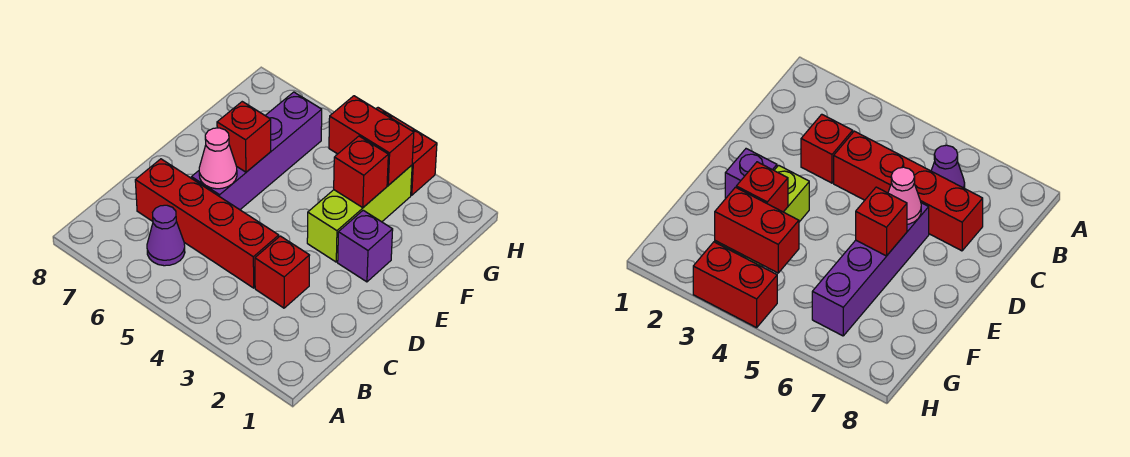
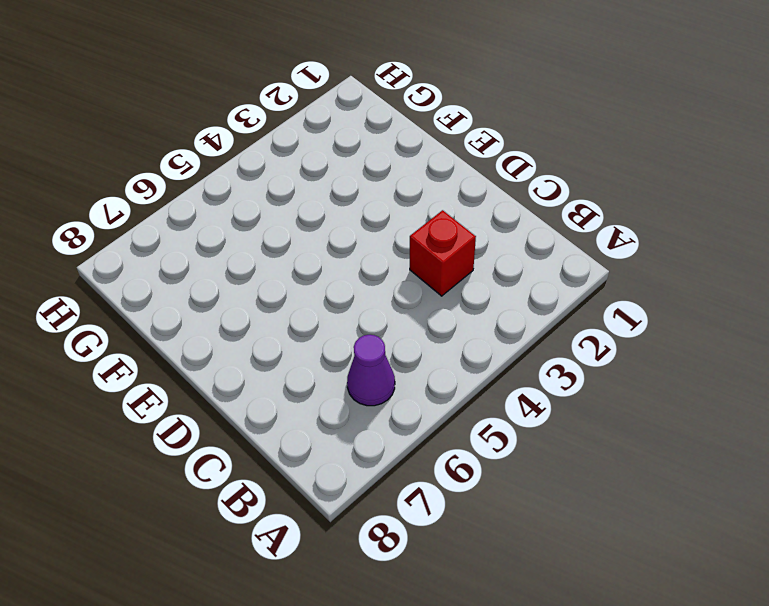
none -> red 1x4 brick [135,159,279,288]
none -> purple 1x4 brick [191,92,322,210]

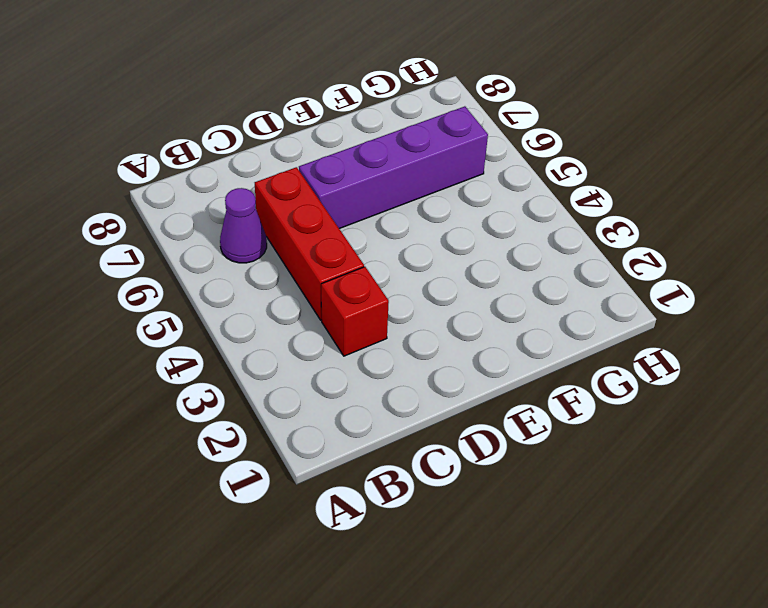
red 1x3 brick [255,167,364,320] -> red 1x4 brick [135,159,279,288]
none -> purple 1x1 brick [338,210,393,282]
none -> lime 1x3 brick [307,165,412,262]

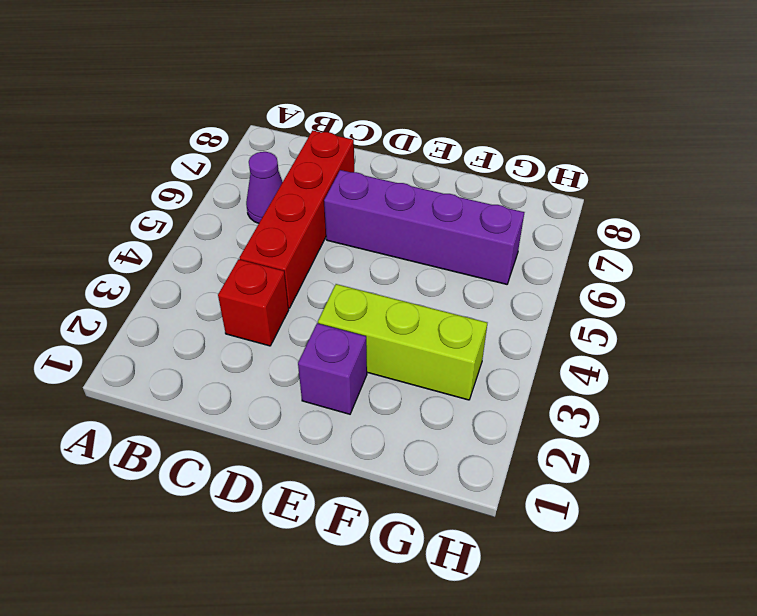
none -> red 1x2 brick [376,108,437,195]
none -> pink 1x1 cone [199,128,237,189]

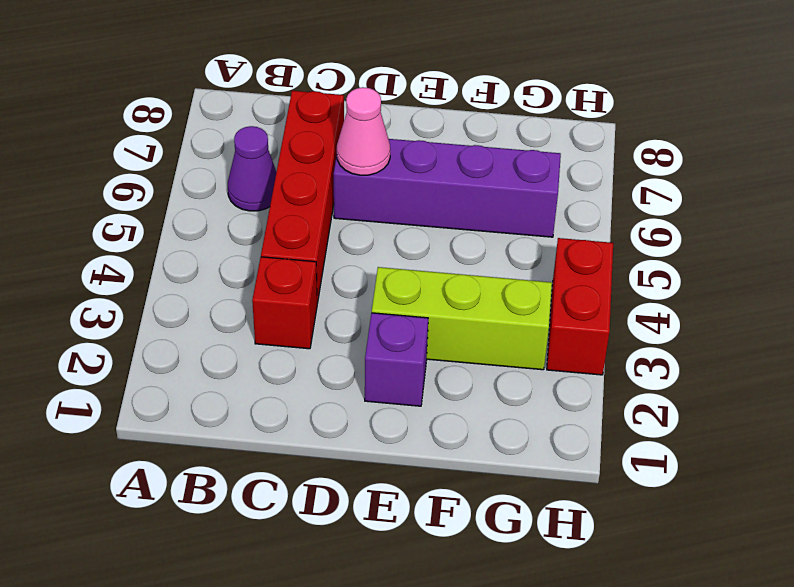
none -> red 1x1 brick [217,102,271,172]
none -> red 1x1 brick [334,136,388,208]

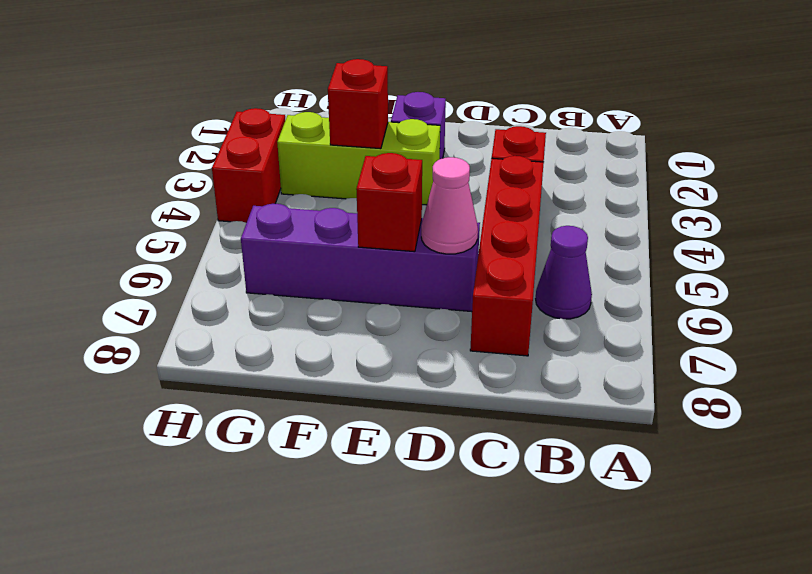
none -> red 1x2 brick [329,96,414,185]

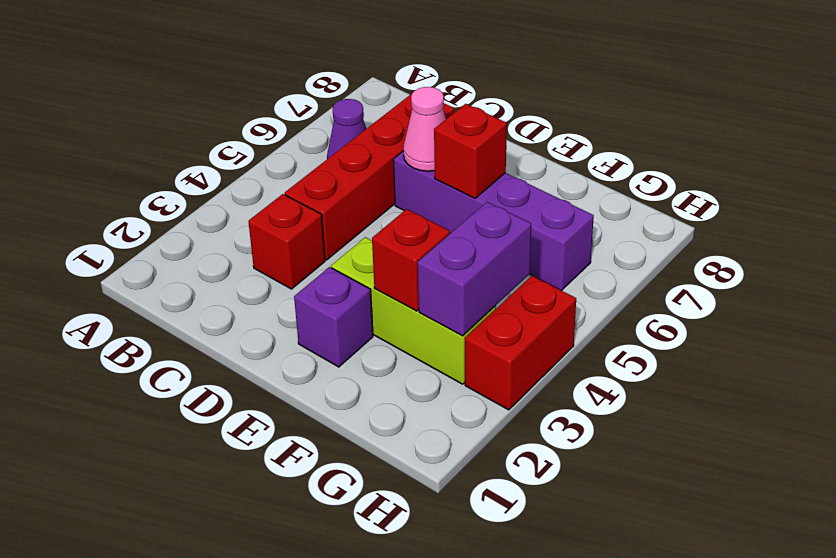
purple 1x2 brick [418,202,531,336] -> red 1x2 brick [329,96,414,185]

